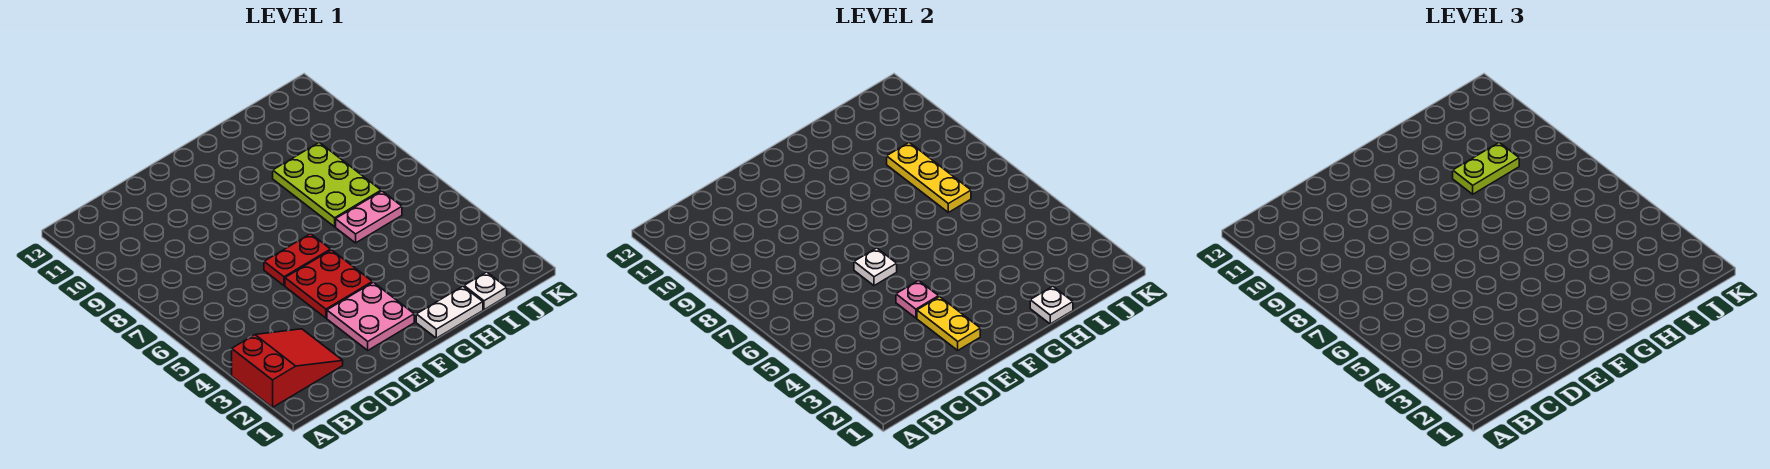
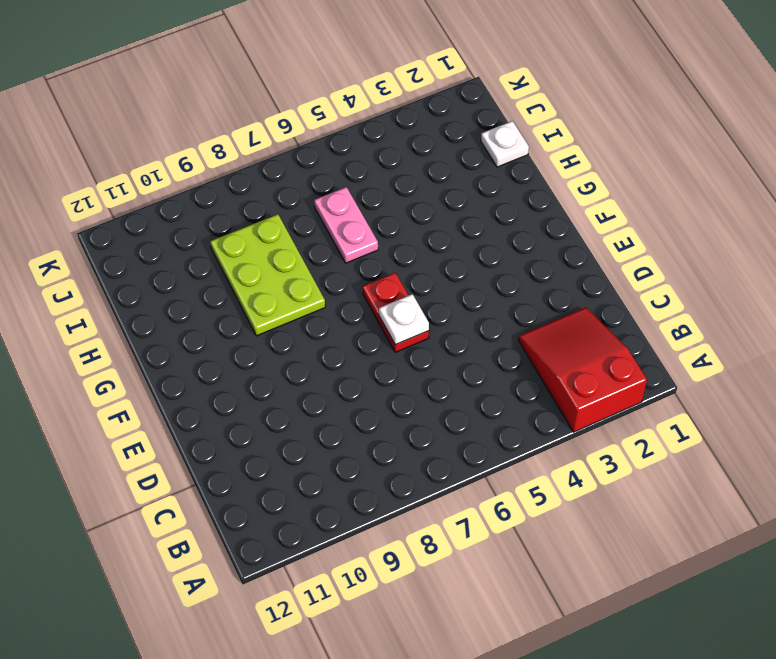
lime 2x3 plate [210,214,325,336] -> lime 2x3 plate turned to [273,142,381,227]
none -> pink 2x2 plate [327,282,414,350]
none -> red 2x2 plate [285,250,372,318]
none -> white 1x2 plate [416,286,483,338]

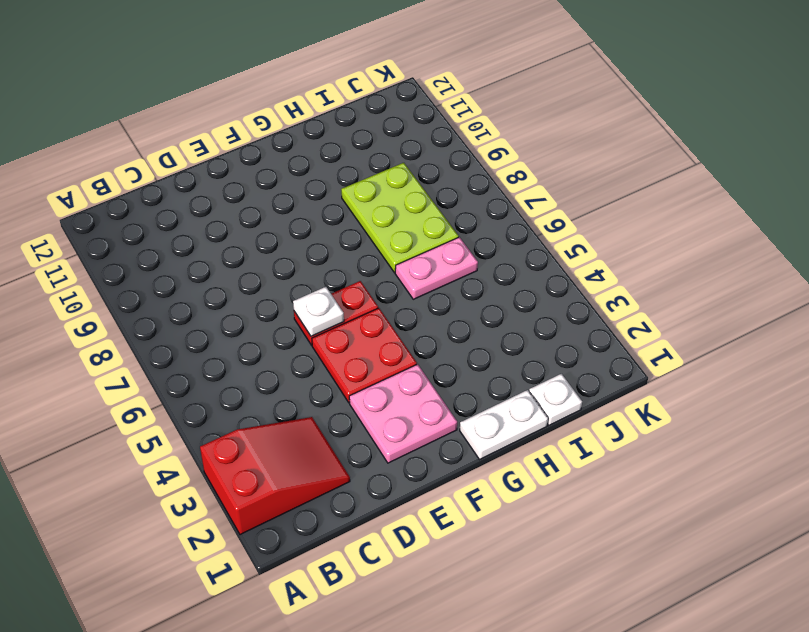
none -> yellow 1x2 plate [917,297,980,350]
none -> pink 1x1 plate [896,280,939,318]
none -> white 1x1 plate [1030,286,1073,324]

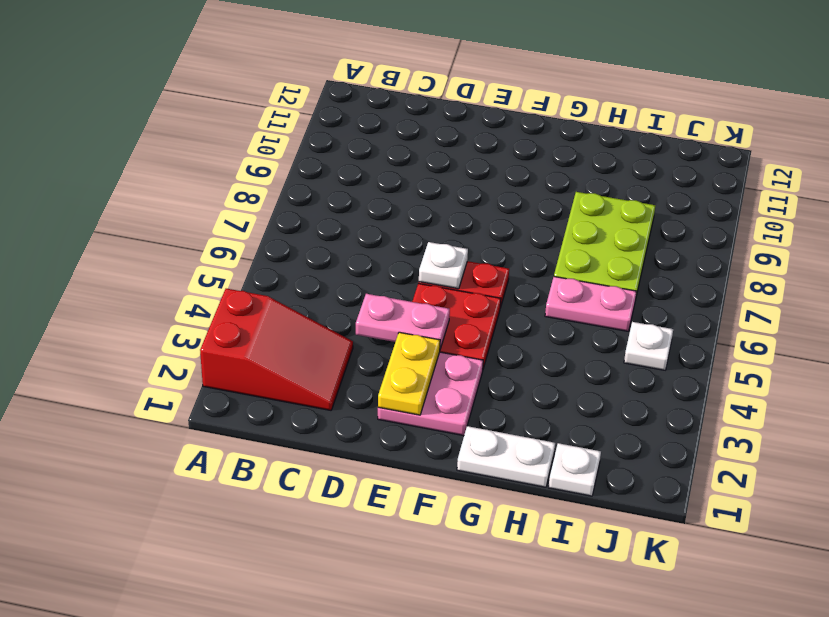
pink 1x2 plate [356,294,450,349] -> pink 1x1 plate [896,280,939,318]
white 1x1 plate [624,322,673,370] -> white 1x1 plate moved to [1030,286,1073,324]
none -> yellow 1x3 plate [887,142,971,212]
none -> lime 1x2 plate [1453,142,1519,194]

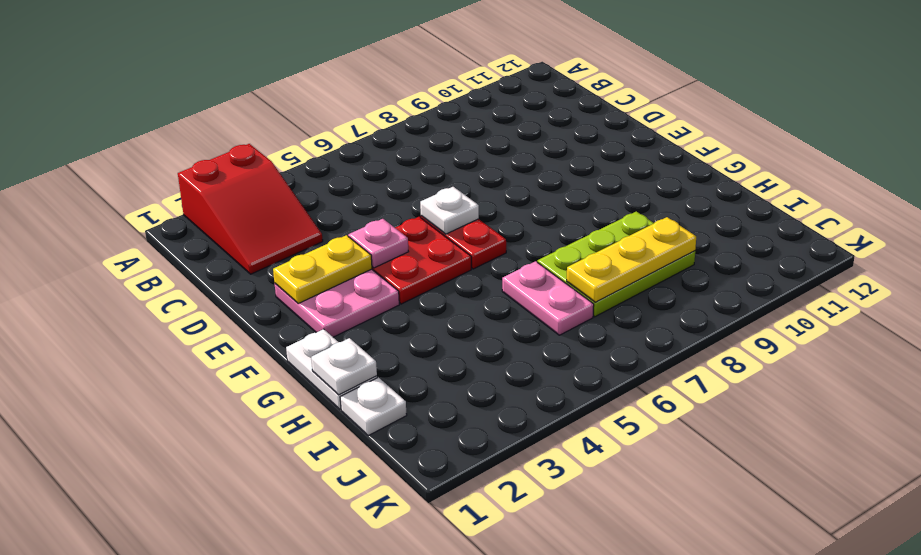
none -> lime 1x2 plate [1453,142,1519,194]

